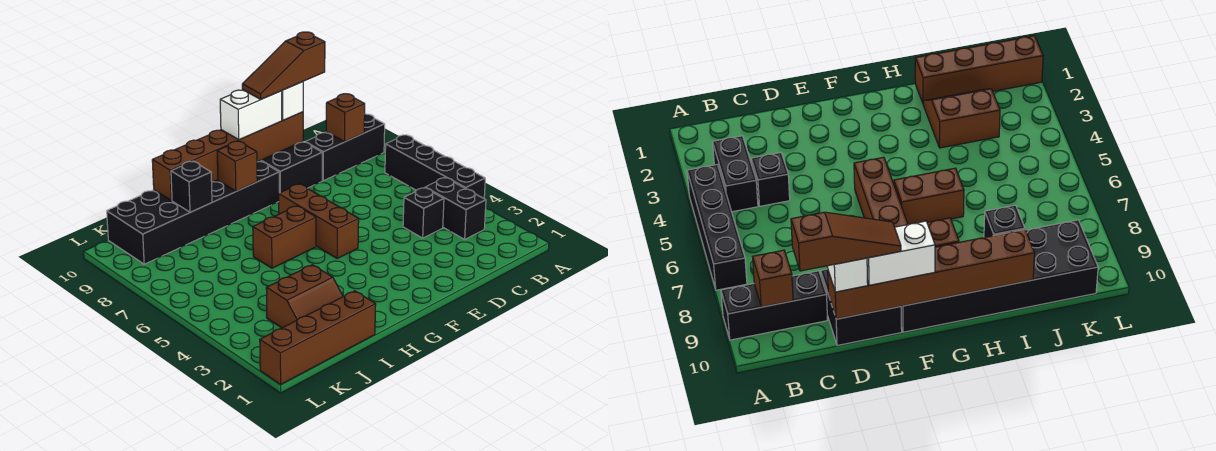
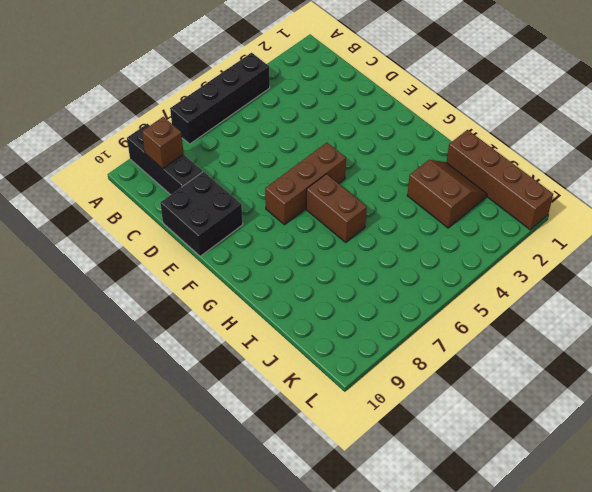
none -> black 1x2 brick [425,178,486,239]
none -> black 1x1 brick [403,188,444,238]
none -> black 2x6 brick [107,161,279,264]

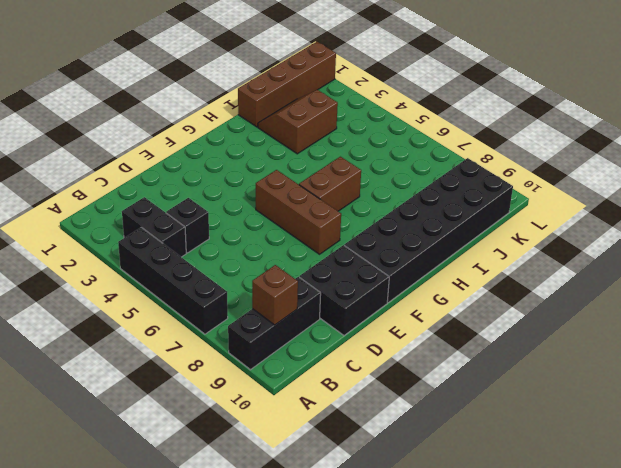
none -> brown 1x6 brick [152,112,303,200]
none -> brown 1x1 brick [217,141,257,191]
none -> black 1x1 brick [171,161,212,212]

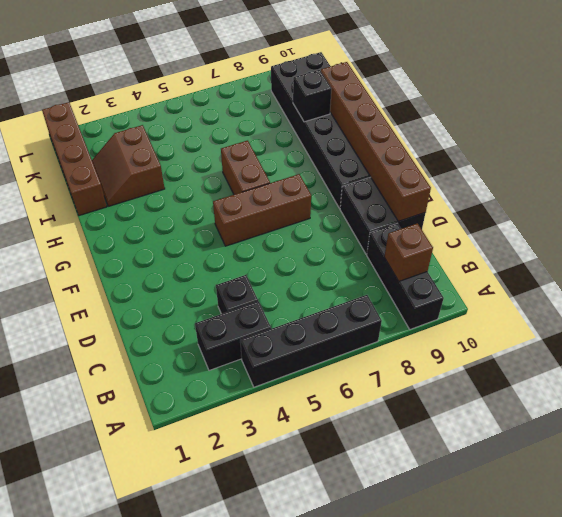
none -> brown 1x1 brick [217,141,257,191]
none -> white 1x1 brick [282,82,303,120]
none -> white 1x2 brick [220,90,282,140]

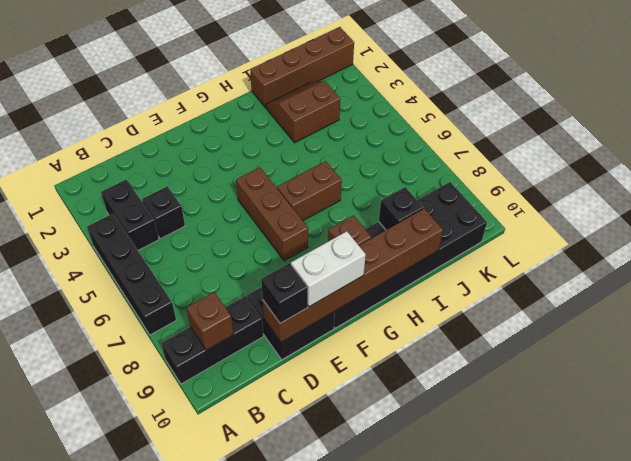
black 1x1 brick [261,263,308,323] -> white 1x1 brick [282,82,303,120]
none -> brown 1x3 slope [242,32,325,99]

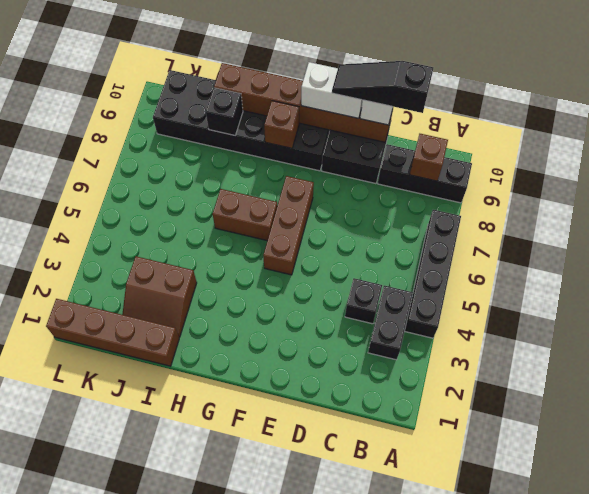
black 1x3 slope [332,61,433,113] -> brown 1x3 slope [242,32,325,99]

